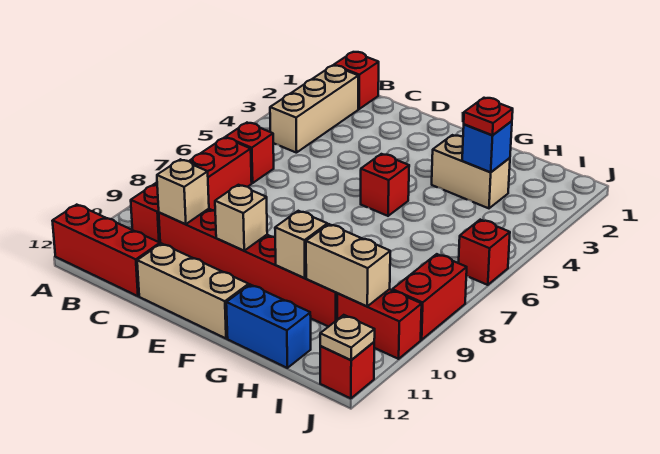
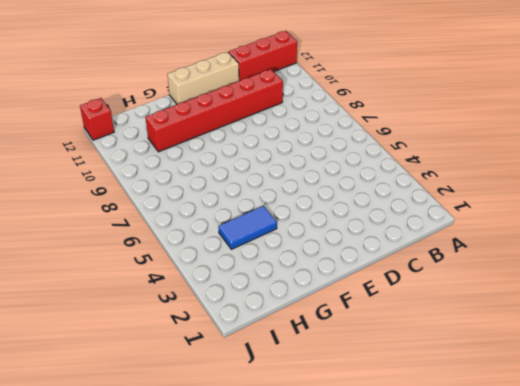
blue 1x2 tile [218,206,277,249] -> none
none -> red 1x1 brick [334,52,379,109]
none -> tan 1x3 brick [270,65,358,153]
none -> red 1x1 brick [226,123,274,183]

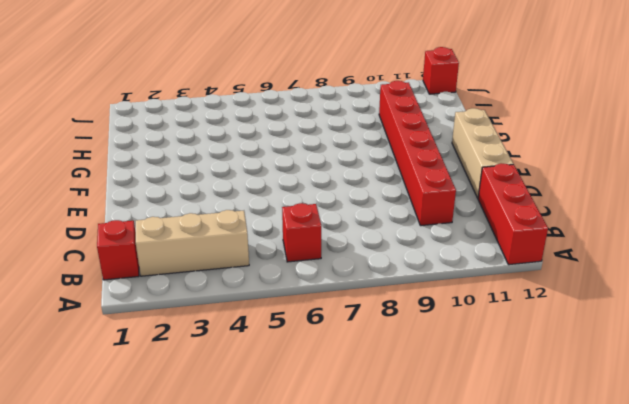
none -> red 1x4 brick [131,138,252,243]
none -> red 1x1 brick [361,154,409,216]
none -> tan 1x2 brick [432,135,510,208]

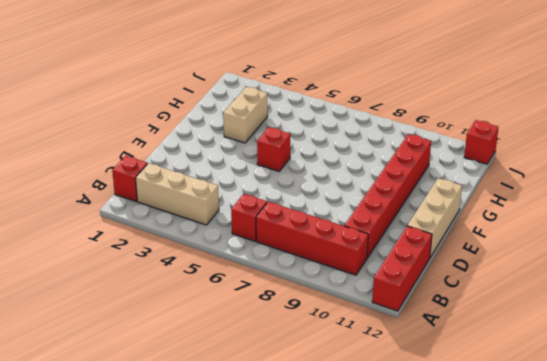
none -> blue 1x2 brick [226,285,311,368]
none -> red 1x2 brick [337,289,422,359]
none -> red 1x1 brick [459,220,510,285]

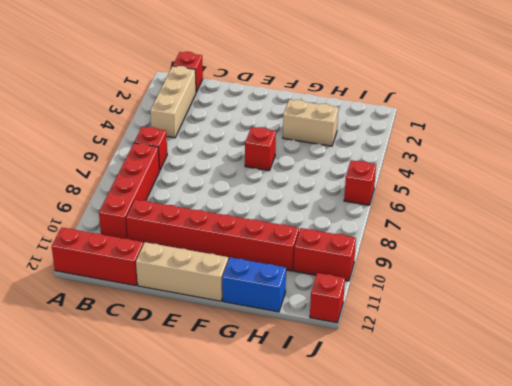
none -> red 1x2 brick [392,254,467,340]
none -> tan 1x1 brick [157,159,209,224]
none -> tan 1x1 brick [215,185,267,251]

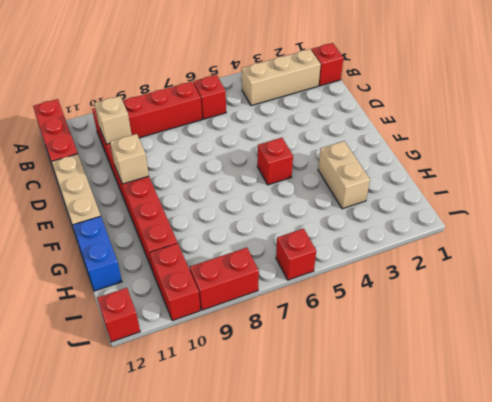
none -> tan 1x1 brick [275,211,327,278]
none -> blue 1x1 brick [462,121,512,172]
none -> tan 1x2 brick [306,224,390,306]

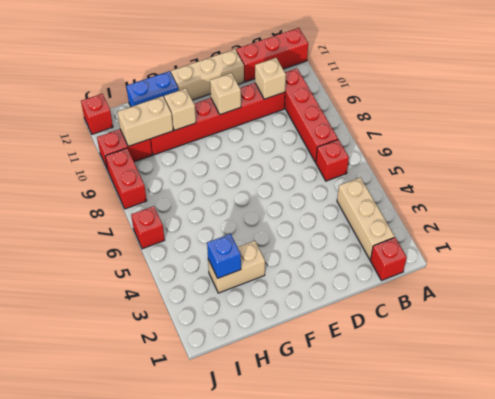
none -> red 1x1 brick [361,154,409,216]
none -> tan 1x1 plate [320,315,375,360]
none -> red 1x1 plate [464,98,513,135]

